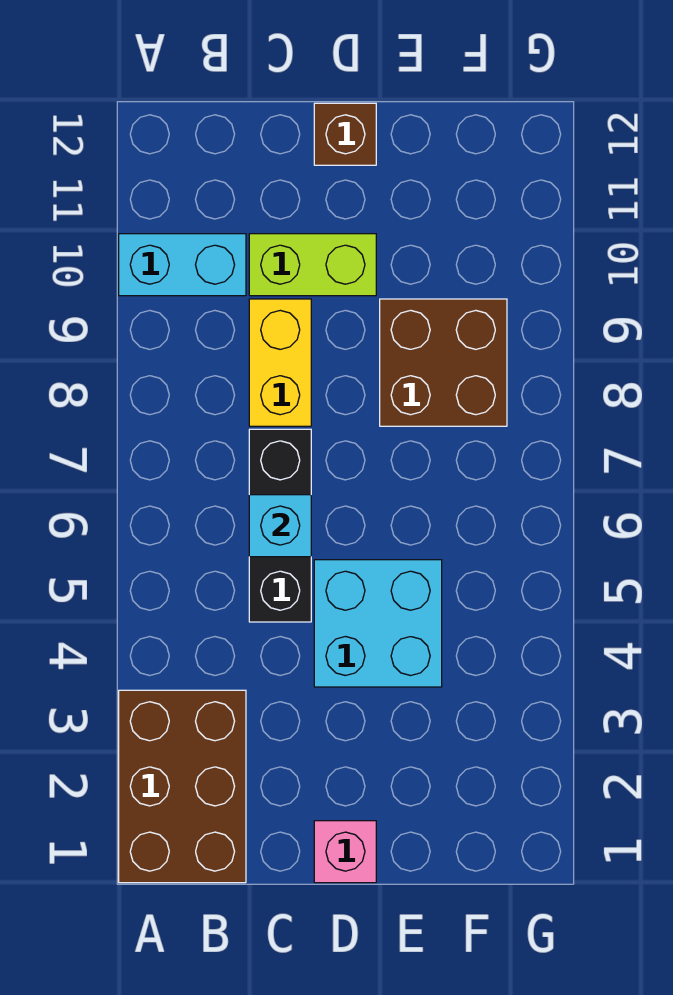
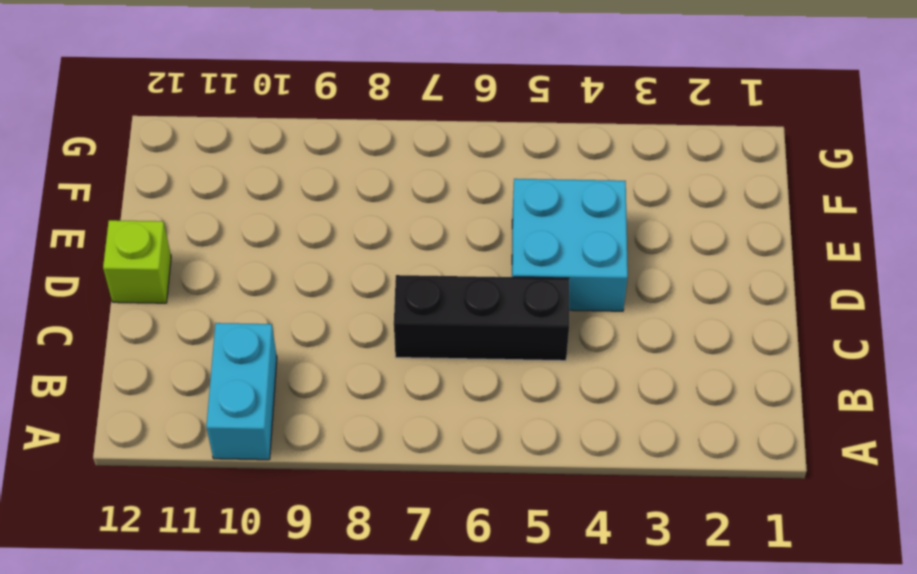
lime 1x1 brick [103,220,171,303] -> brown 1x1 brick [314,103,376,165]
none -> brown 2x3 brick [119,690,246,883]
none -> yellow 1x2 brick [249,299,311,426]

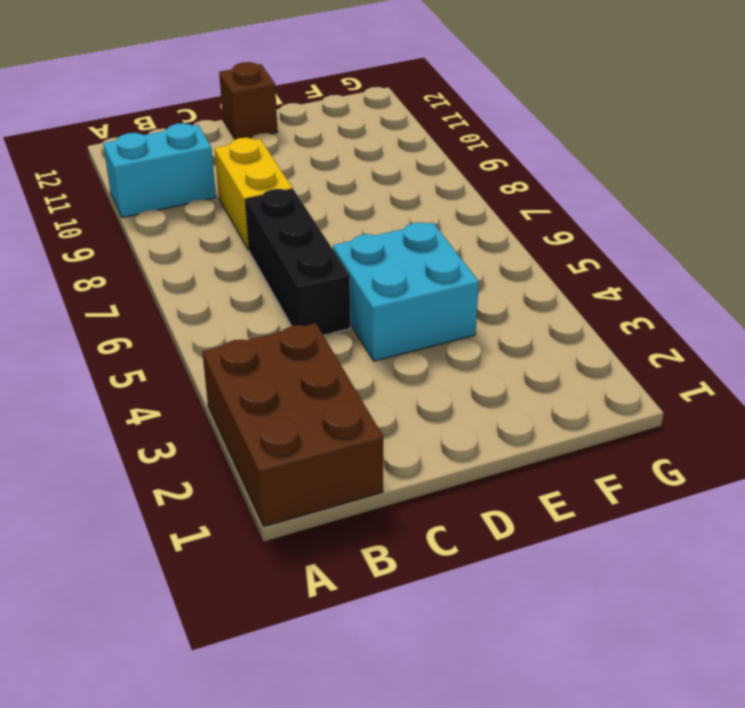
none -> lime 1x2 brick [249,234,376,296]
none -> pink 1x1 brick [314,821,376,883]

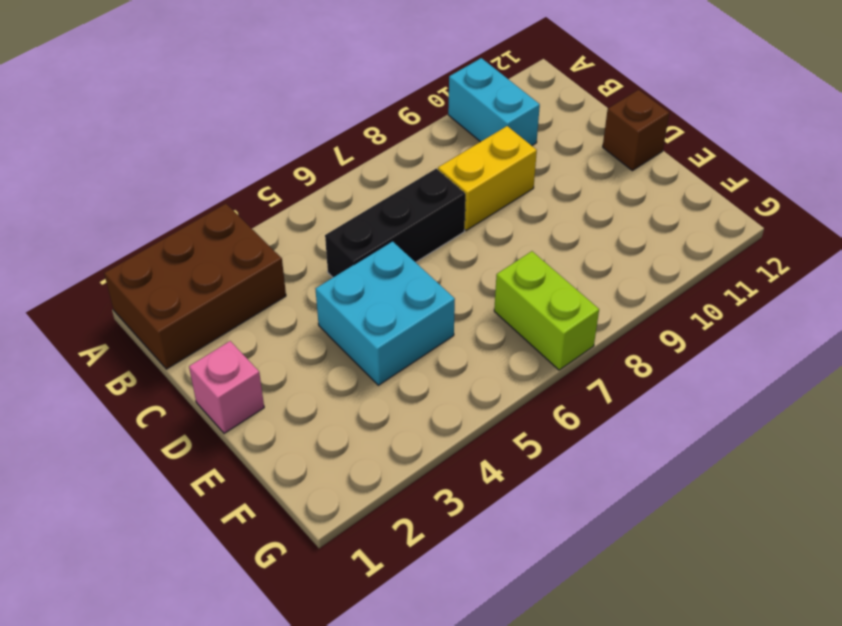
lime 1x2 brick [494,251,599,370] -> lime 1x2 brick moved to [249,234,376,296]
none -> brown 2x2 brick [380,299,507,426]
none -> cyan 1x1 brick [249,495,311,557]

